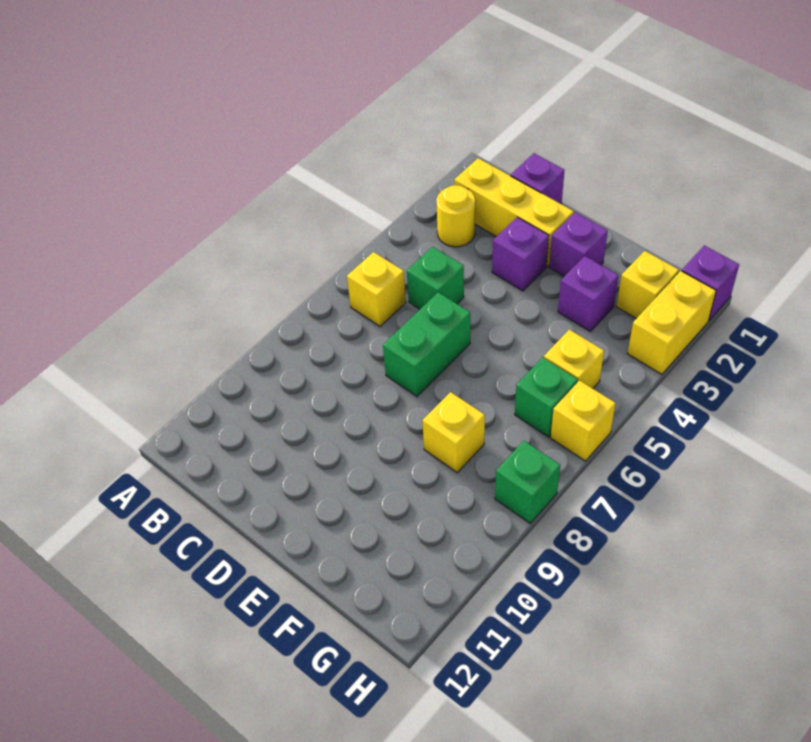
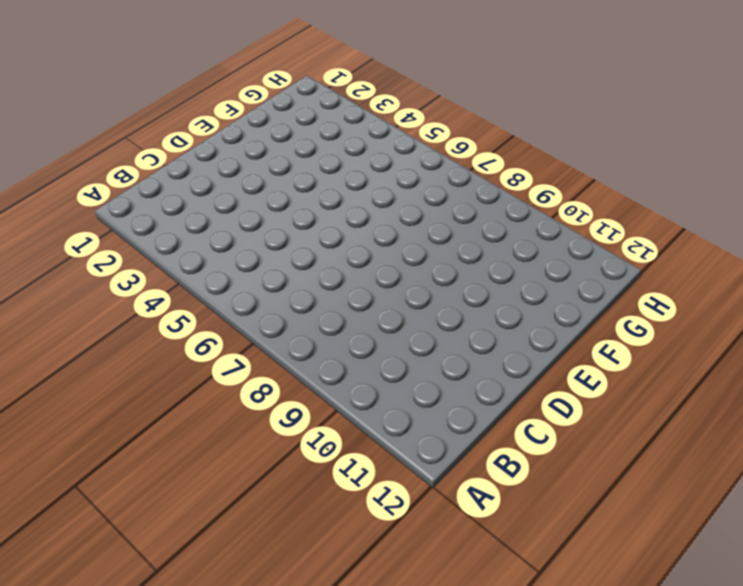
none -> yellow 1x3 brick [454,158,574,266]
none -> yellow 1x1 round brick [436,185,475,247]
none -> yellow 1x1 brick [347,252,406,327]

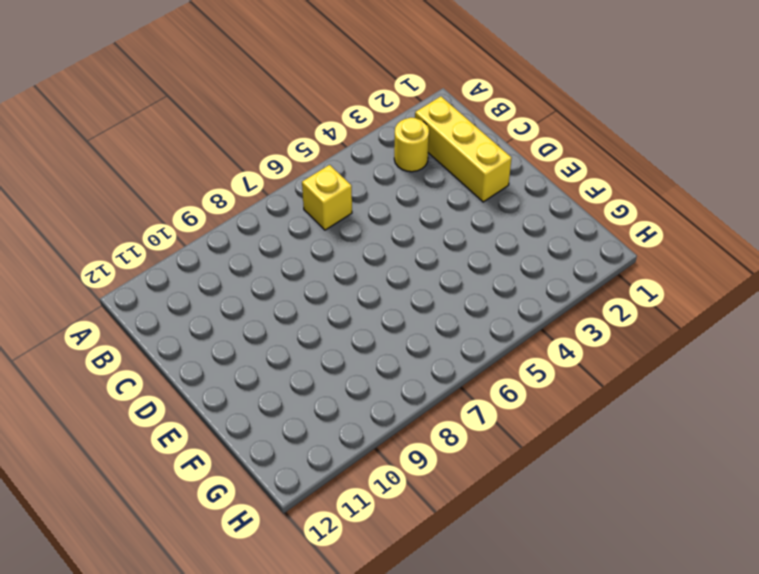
none -> purple 1x1 brick [511,153,564,204]
none -> green 1x1 brick [407,247,464,309]
none -> purple 1x1 brick [492,217,549,291]

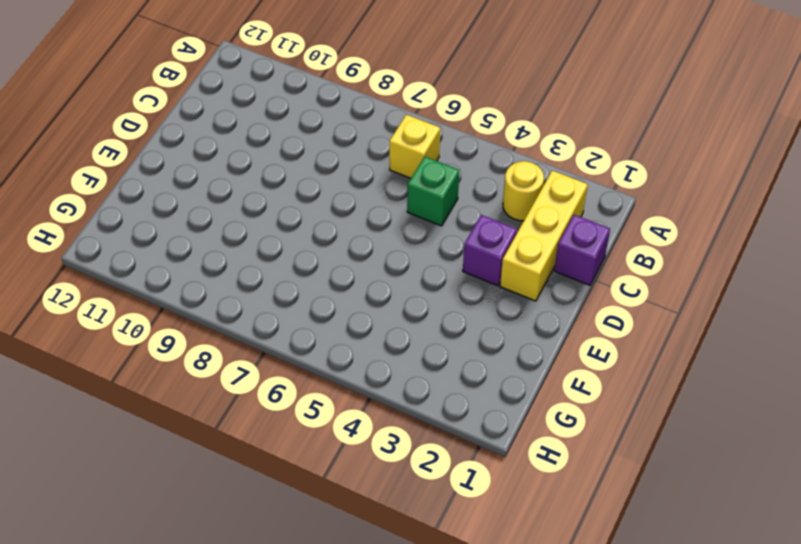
none -> green 1x2 brick [383,292,470,396]
none -> purple 1x1 brick [549,212,608,276]
none -> purple 1x1 brick [558,256,618,332]

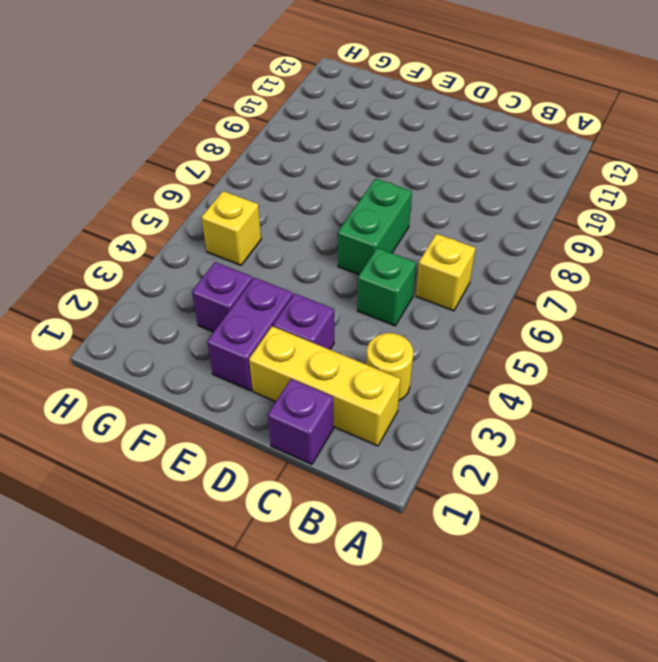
purple 1x2 brick [207,278,293,391] -> purple 1x1 brick [549,212,608,276]
none -> yellow 1x1 brick [422,392,485,472]
none -> yellow 1x1 brick [617,251,679,319]
none -> green 1x1 brick [515,357,578,437]

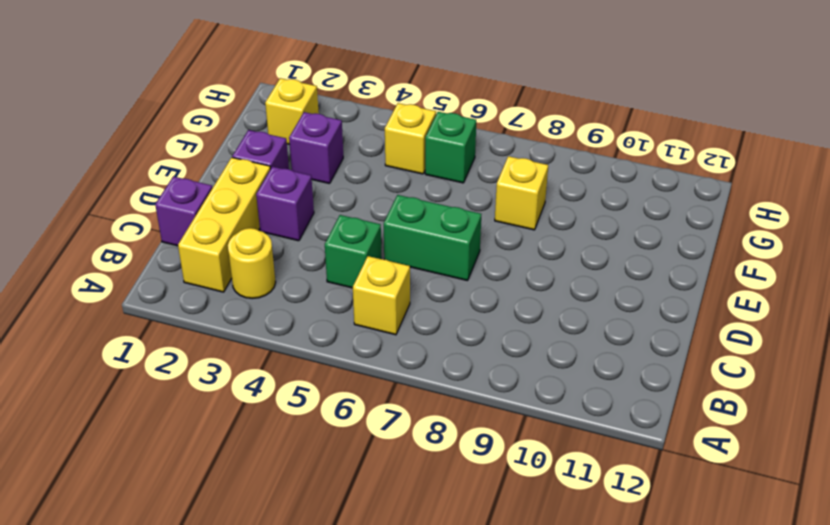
none -> purple 1x1 brick [682,245,739,321]
none -> yellow 1x2 brick [627,271,716,374]
none -> yellow 1x1 brick [551,381,616,461]

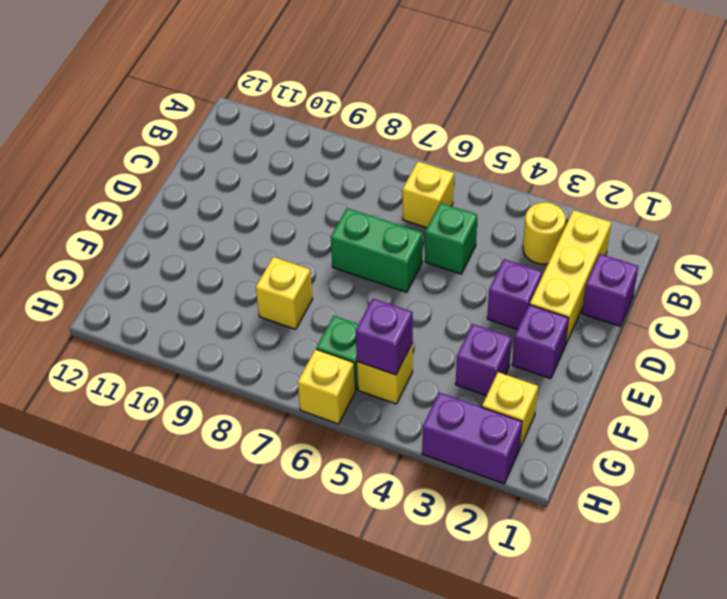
purple 1x1 brick [355,299,413,375] -> purple 1x1 brick moved to [682,245,739,321]
purple 1x2 brick [422,392,522,484] -> yellow 1x2 brick [627,271,716,374]
none -> green 1x1 brick [495,441,560,523]

